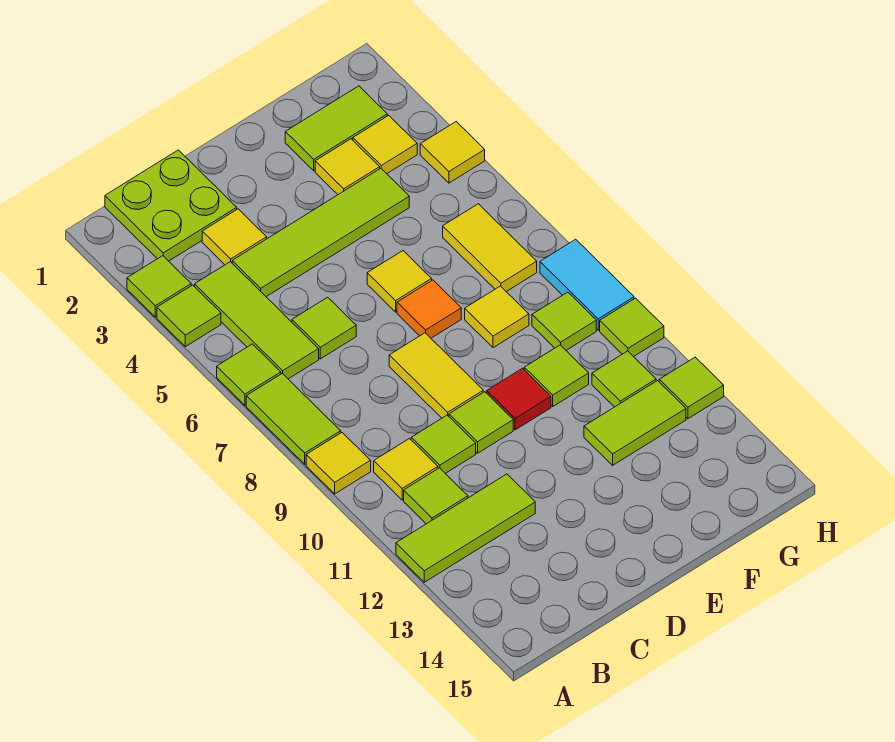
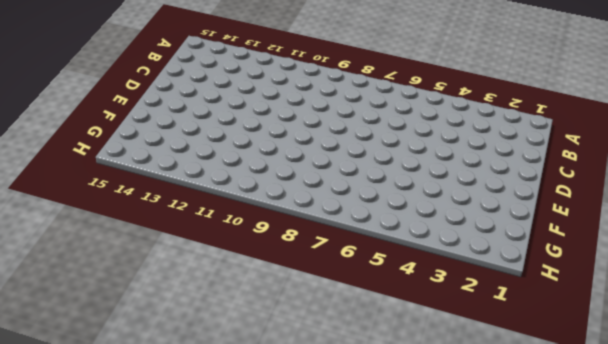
none -> lime 1x1 tile [127,256,191,317]
none -> lime 1x1 tile [157,285,221,347]
none -> lime 1x1 tile [217,344,281,406]
none -> lime 1x2 tile [246,373,341,464]

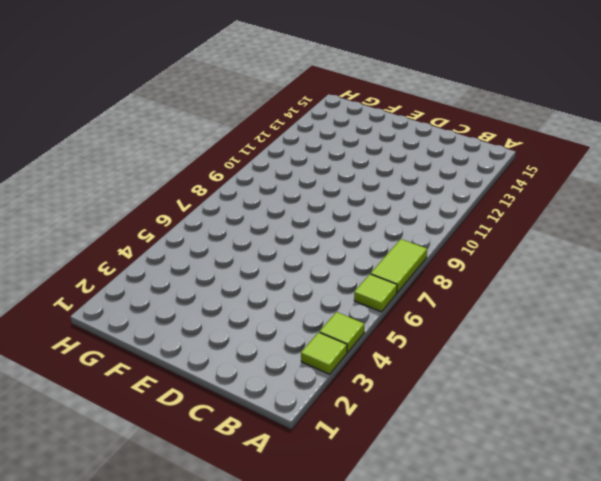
none -> yellow 1x1 tile [306,433,371,494]
none -> lime 1x3 tile [396,474,535,582]
none -> lime 2x2 plate [105,150,237,261]
none -> lime 1x3 tile [195,262,319,379]

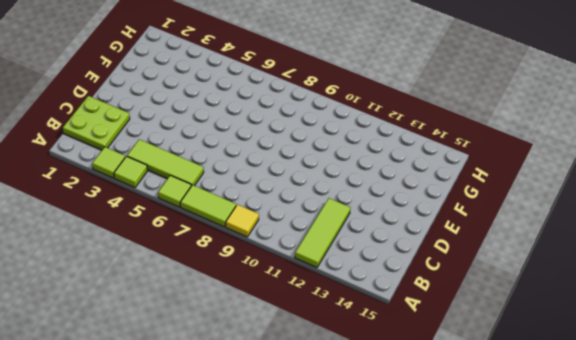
none -> yellow 1x1 tile [374,439,438,500]
none -> lime 1x1 tile [404,468,468,524]
none -> yellow 1x1 tile [202,209,267,265]
none -> lime 1x4 tile [232,168,409,296]

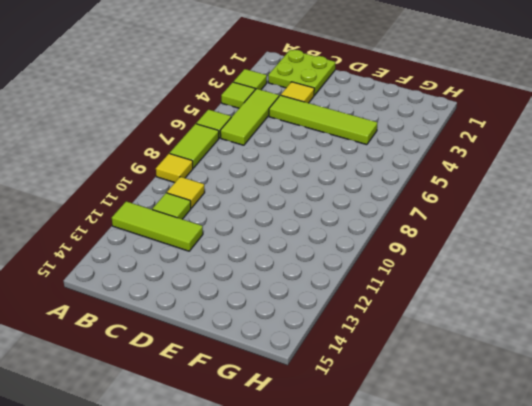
none -> lime 1x1 tile [292,297,356,359]
none -> lime 1x1 tile [411,415,476,473]
none -> yellow 1x2 tile [389,333,483,418]
none -> lime 1x1 tile [449,392,513,453]

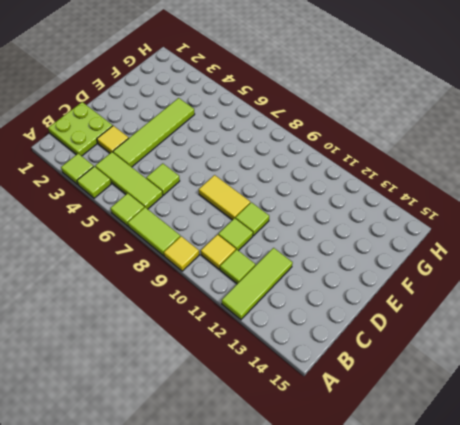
none -> yellow 1x1 tile [367,251,432,312]
none -> orange 1x1 tile [397,280,461,338]
none -> red 1x1 tile [487,368,551,430]
none -> lime 1x2 tile [285,86,387,171]

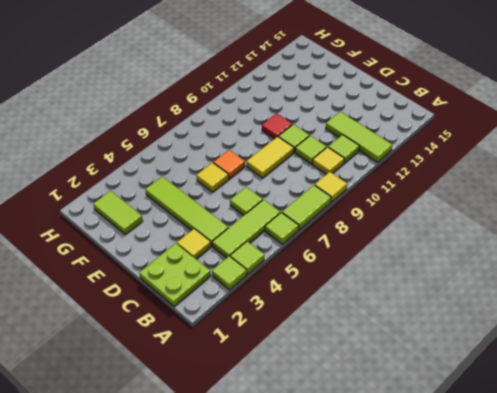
none -> yellow 1x1 tile [315,139,380,194]
none -> yellow 1x1 tile [465,286,529,348]
none -> lime 1x1 tile [524,345,589,406]
none -> lime 1x2 tile [584,381,686,465]

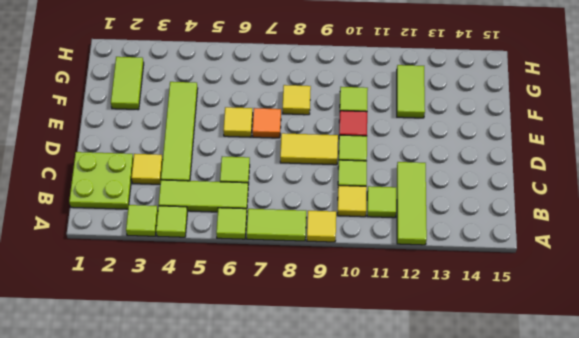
none -> yellow 1x1 tile [315,139,380,194]
none -> yellow 1x1 tile [353,115,417,174]
none -> yellow 1x2 tile [443,204,537,292]
none -> lime 1x1 tile [532,292,596,350]

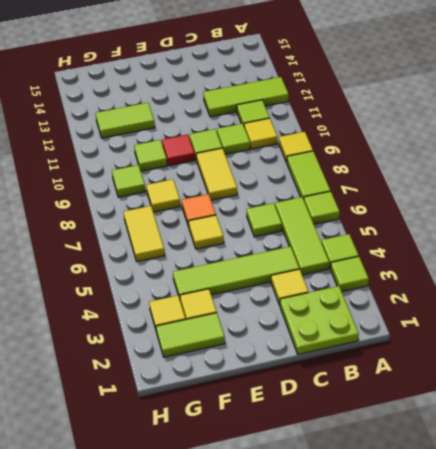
none -> lime 1x1 tile [592,351,656,407]
none -> yellow 1x1 tile [420,122,485,183]
none -> cyan 1x2 tile [540,239,634,330]
none -> lime 1x1 tile [600,298,664,357]

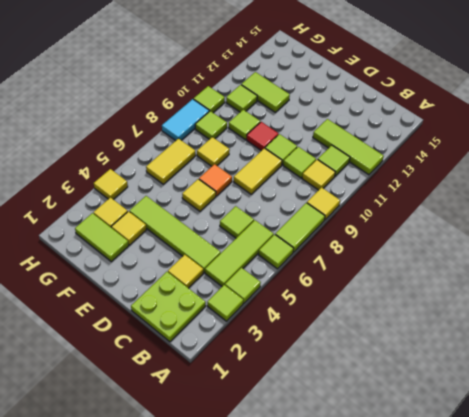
none -> lime 1x1 tile [659,357,724,419]

